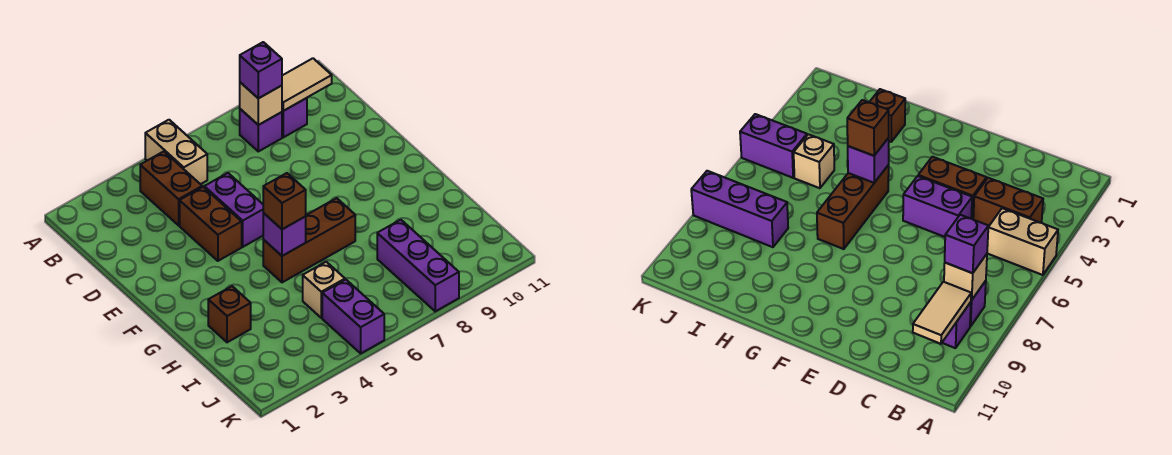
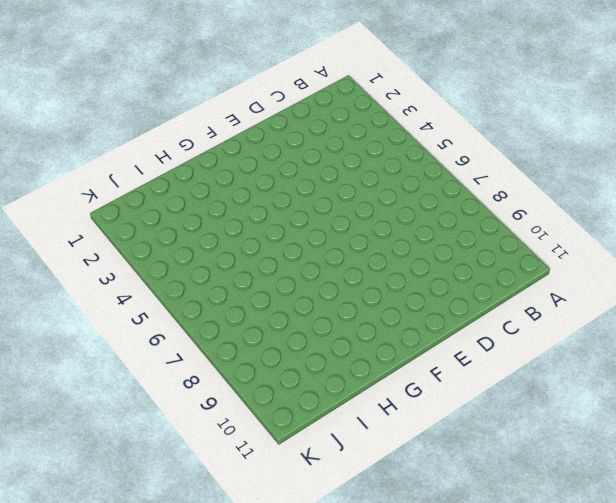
none -> tan 1x2 brick [145,120,207,184]
none -> brown 1x2 brick [140,151,202,225]
none -> purple 1x1 brick [240,109,282,151]

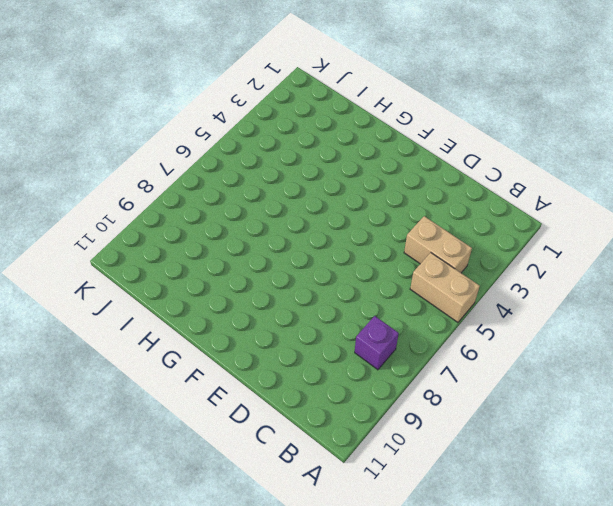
tan 1x2 brick [404,216,472,273] -> brown 1x2 brick [140,151,202,225]
none -> purple 1x1 brick [282,98,307,137]
none -> brown 1x2 brick [180,187,242,261]
none -> purple 1x2 brick [204,173,263,247]

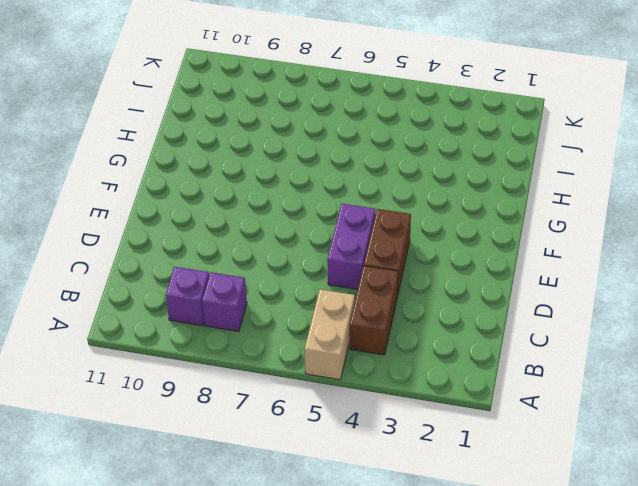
none -> brown 1x3 brick [263,198,355,282]
none -> brown 1x1 brick [208,286,251,342]
none -> tan 1x1 brick [303,262,345,318]

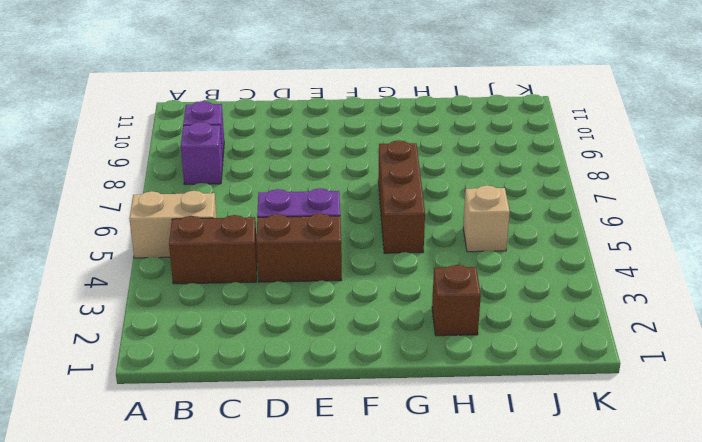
none -> purple 1x3 brick [377,220,459,311]
none -> purple 1x2 brick [322,280,384,353]
none -> tan 1x1 brick [240,82,282,125]

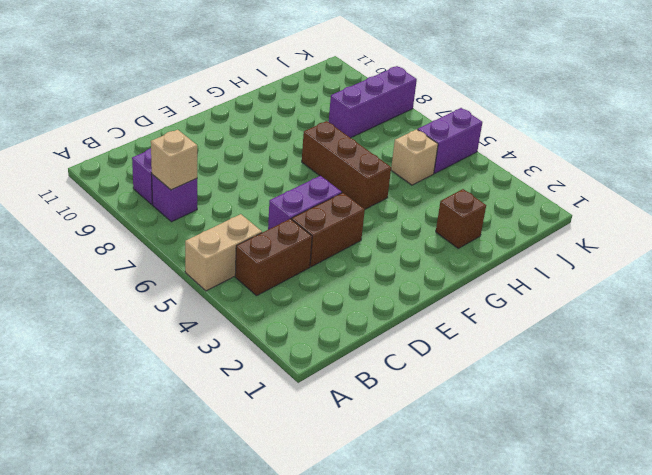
none -> tan 1x2 tile [282,58,332,111]
none -> purple 1x1 brick [263,213,306,256]
none -> purple 1x1 brick [240,42,282,98]

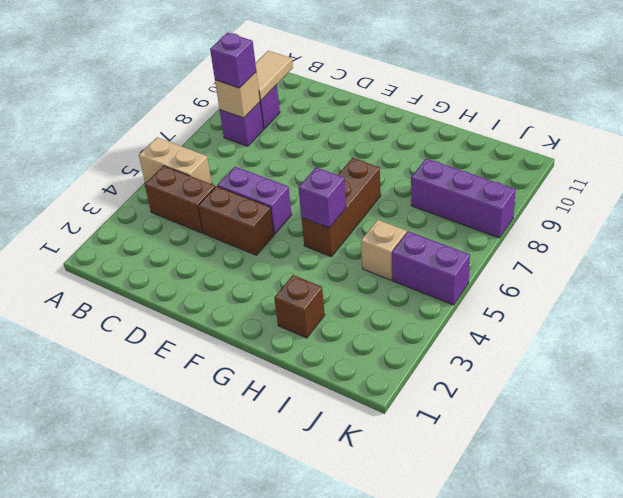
none -> brown 1x1 brick [263,173,306,229]

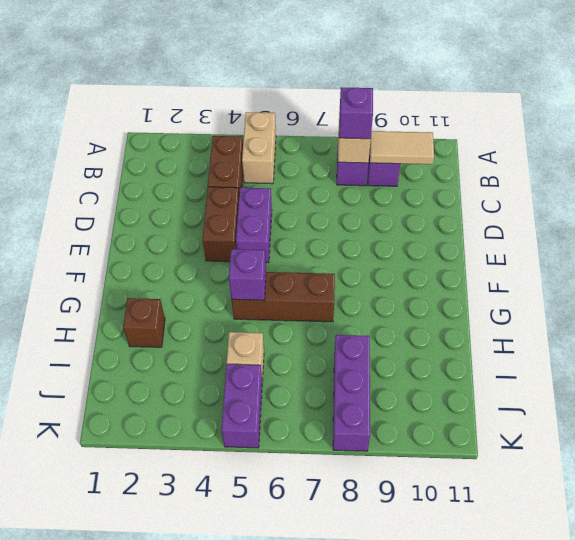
none -> brown 1x1 brick [263,173,306,229]

